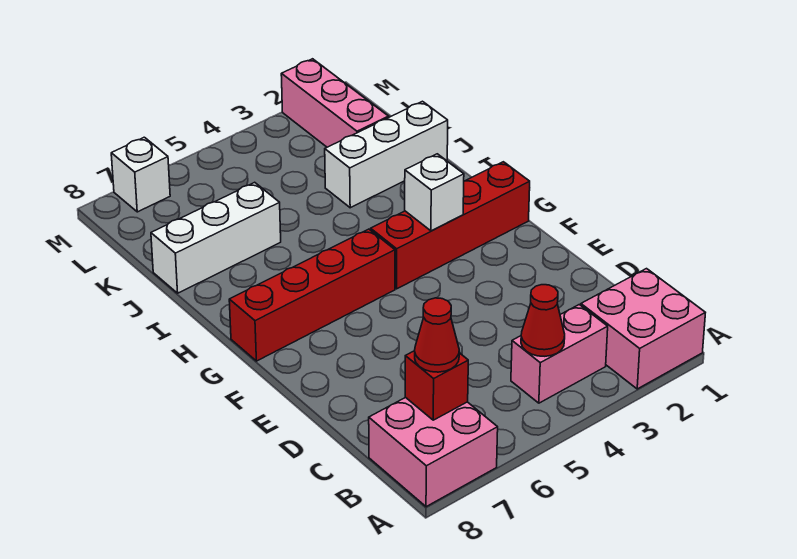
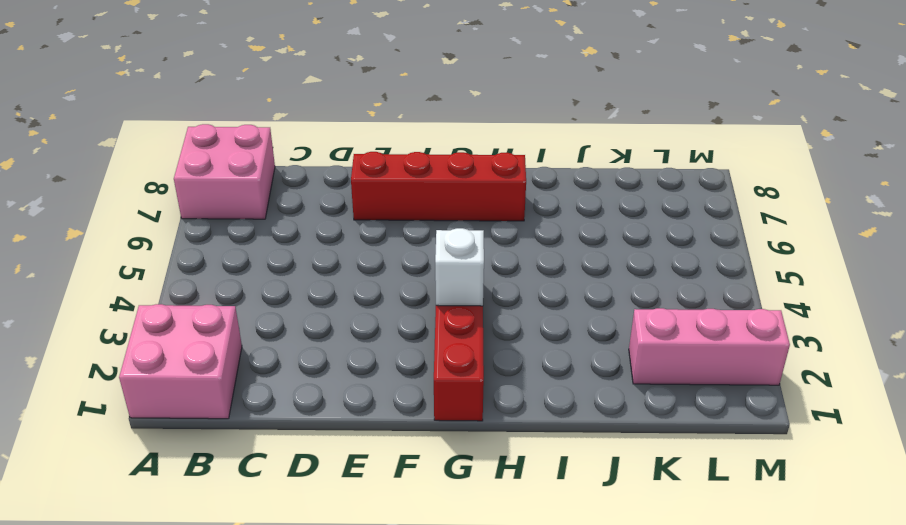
red 1x4 brick [351,152,526,221] -> red 1x4 brick turned to [229,229,395,361]
none -> pink 1x2 brick [511,305,608,403]
none -> white 1x3 brick [325,101,448,208]
none -> white 1x3 brick [151,182,281,293]

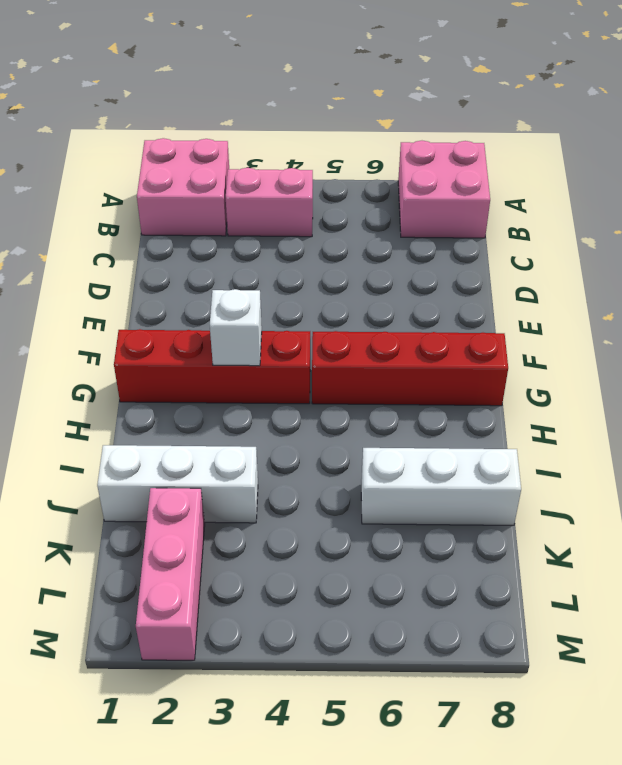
none -> white 1x1 brick [111,137,170,212]
none -> red 1x1 cone [521,285,565,356]
none -> red 1x1 brick [405,351,468,420]

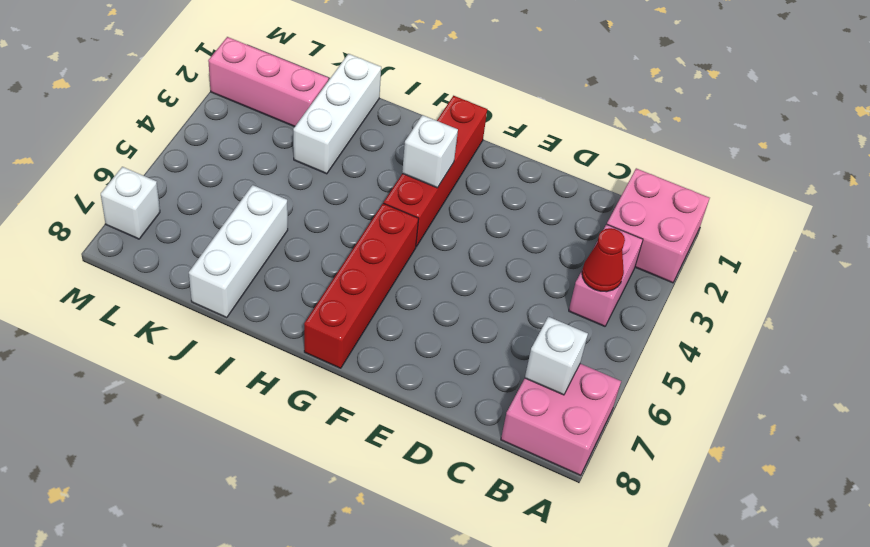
white 1x1 brick [525,317,588,395] -> red 1x1 brick [405,351,468,420]
none -> red 1x1 cone [415,298,459,372]

